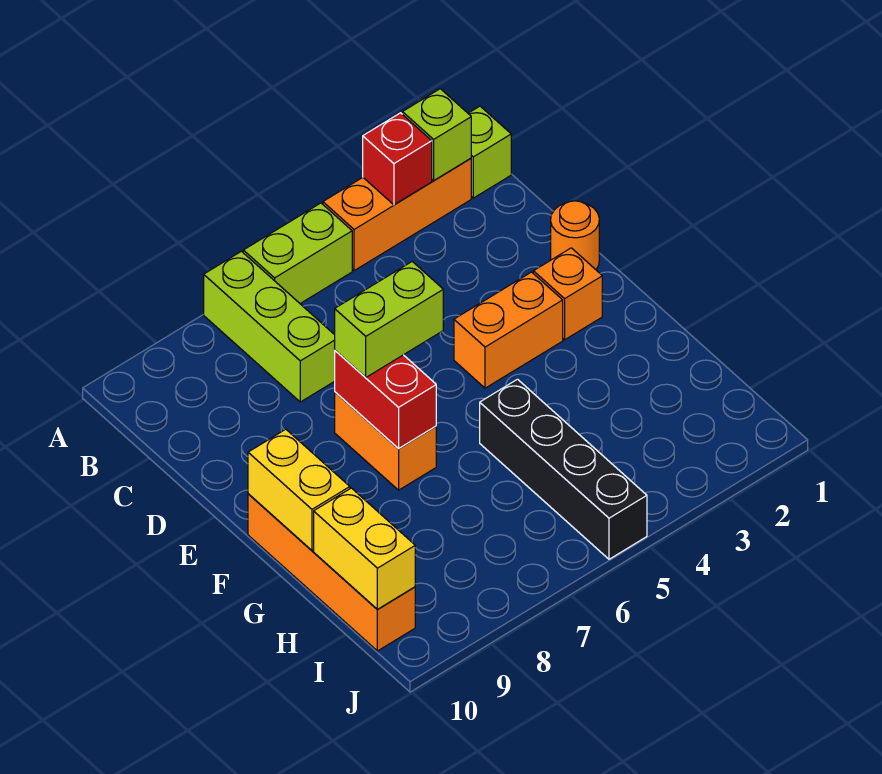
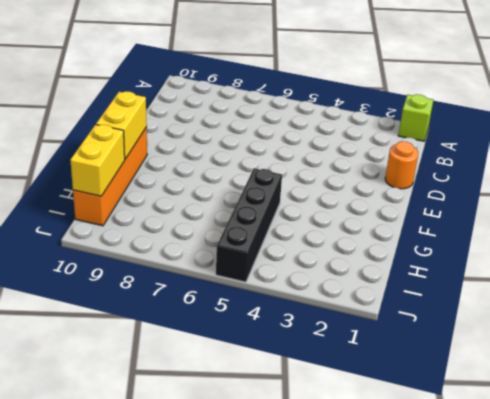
none -> orange 1x3 brick [323,159,471,271]
none -> lime 1x2 brick [243,203,352,303]
none -> lime 1x3 brick [204,251,335,402]

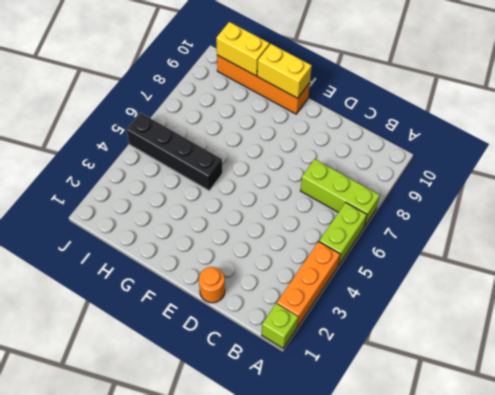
none -> orange 1x1 brick [533,248,602,340]
none -> orange 1x2 brick [454,272,563,388]
none -> orange 1x2 brick [335,392,436,490]

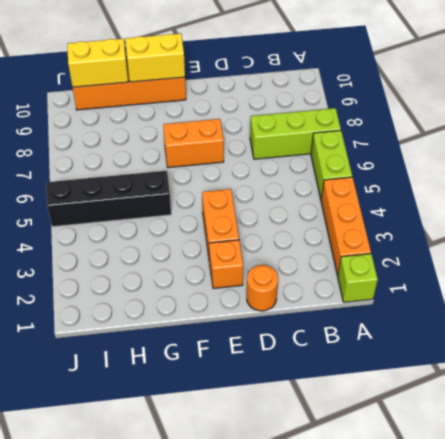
none -> lime 1x1 brick [402,89,471,180]
none -> red 1x1 brick [363,113,432,205]
none -> red 1x2 brick [335,351,436,448]

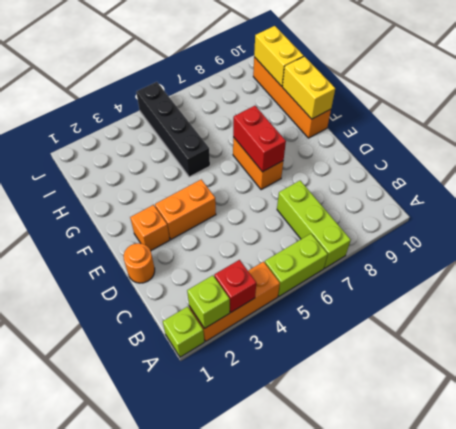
none -> lime 1x2 brick [335,262,443,377]

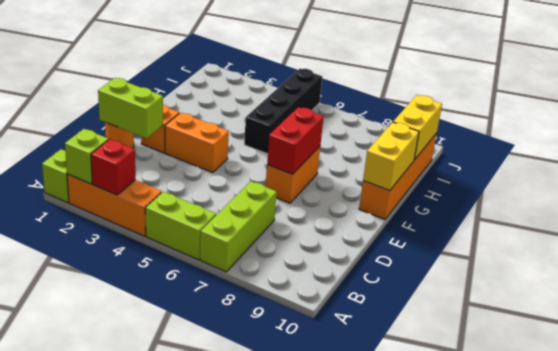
lime 1x2 brick [98,78,163,138] -> lime 1x2 brick moved to [335,262,443,377]

